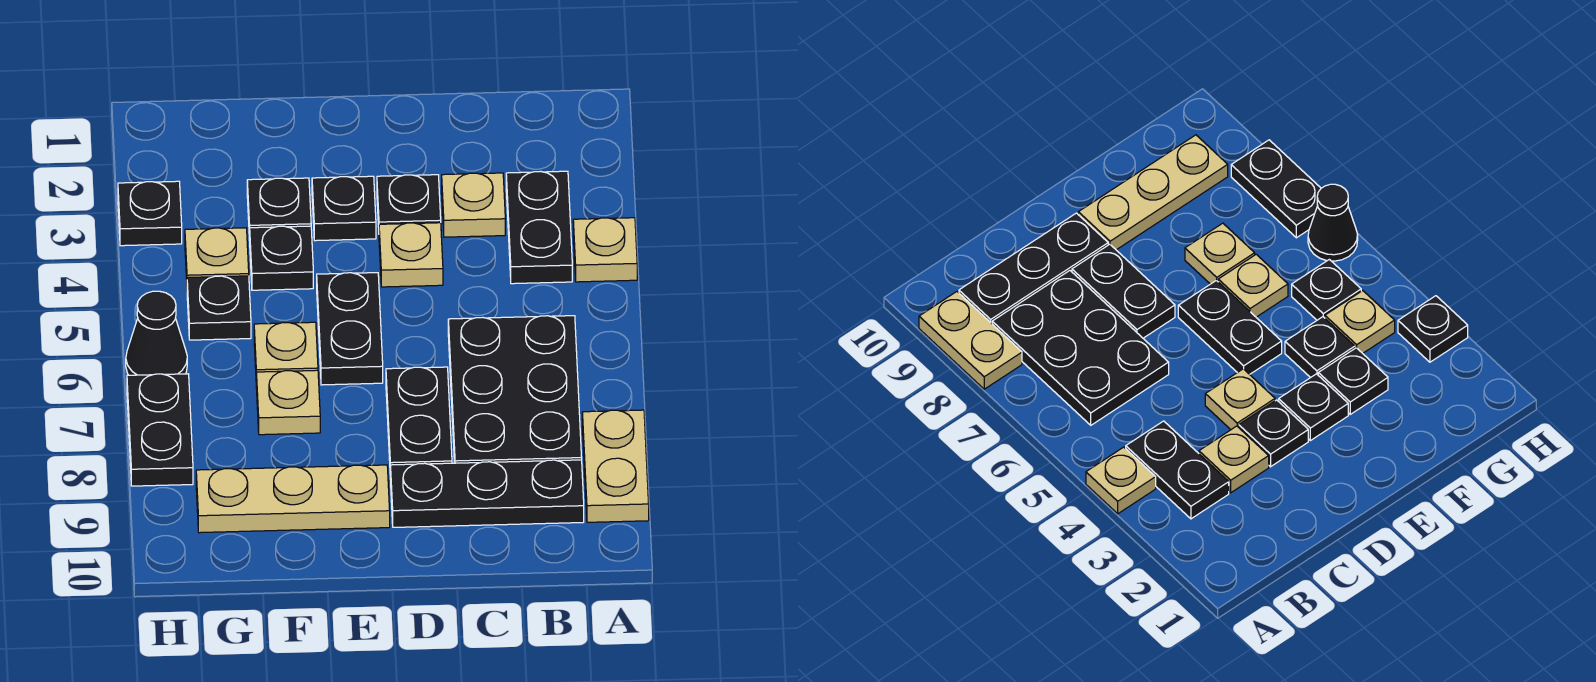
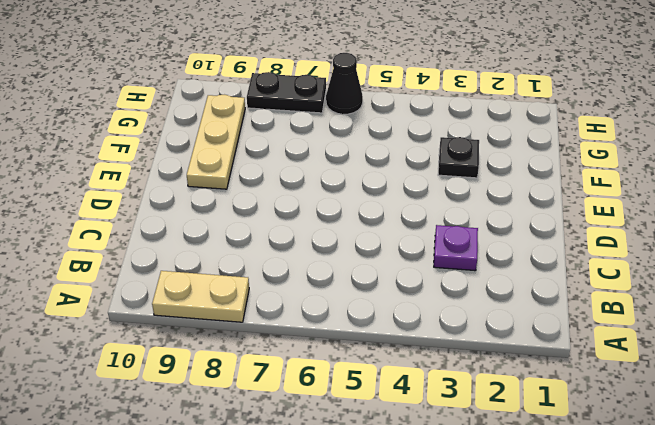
purple 1x1 plate [434,225,478,271] -> tan 1x1 plate [442,173,505,237]
none -> tan 1x1 plate [573,218,637,282]
none -> black 1x2 plate [506,171,572,284]
none -> black 2x3 plate [448,316,582,463]

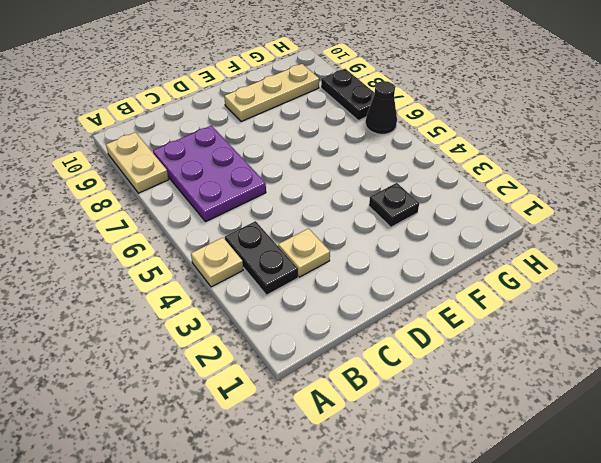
purple 2x3 plate [153,125,266,221] -> black 2x3 plate [448,316,582,463]
none -> black 1x3 plate [391,460,584,527]
none -> black 1x1 plate [377,175,441,227]
none -> tan 1x1 plate [379,223,443,287]

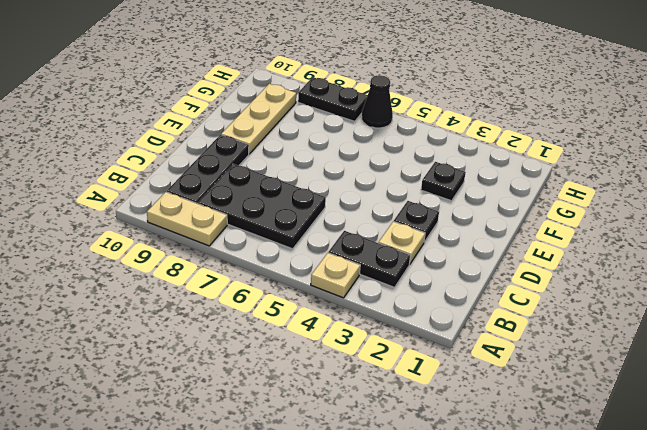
none -> tan 1x1 plate [379,223,443,287]
none -> black 1x2 plate [386,367,452,479]
none -> black 1x1 plate [312,176,376,241]

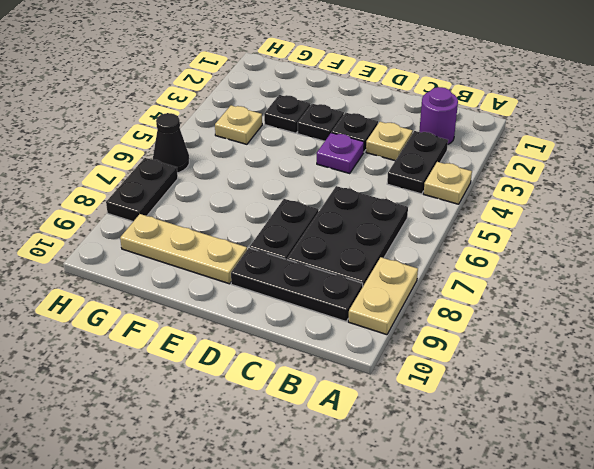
purple 1x1 round brick [419,87,458,144] -> none
purple 1x1 plate [317,133,364,173] -> tan 1x1 plate [379,223,443,287]
none -> black 1x2 plate [317,273,383,385]
none -> black 1x1 plate [250,226,313,290]
none -> tan 1x1 plate [254,322,318,372]

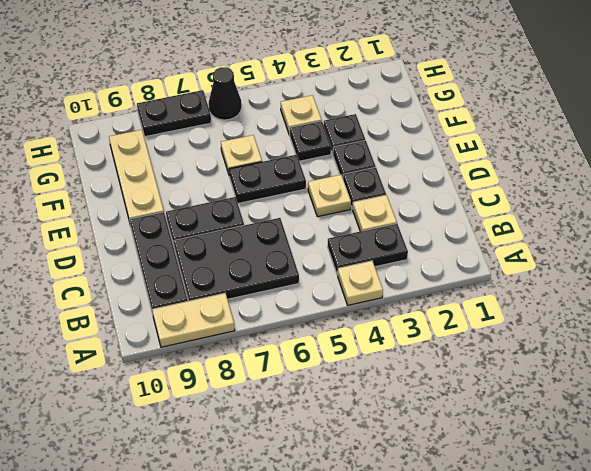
none -> tan 1x1 plate [256,370,320,435]
none -> black 1x1 plate [187,276,251,340]
none -> black 1x1 plate [118,181,182,246]

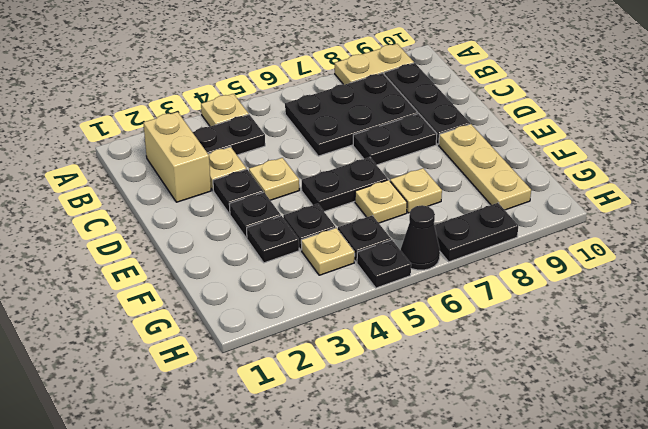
tan 1x2 brick [144,112,211,202] -> none
black 1x1 plate [357,240,411,288] -> black 1x1 plate moved to [118,181,182,246]

